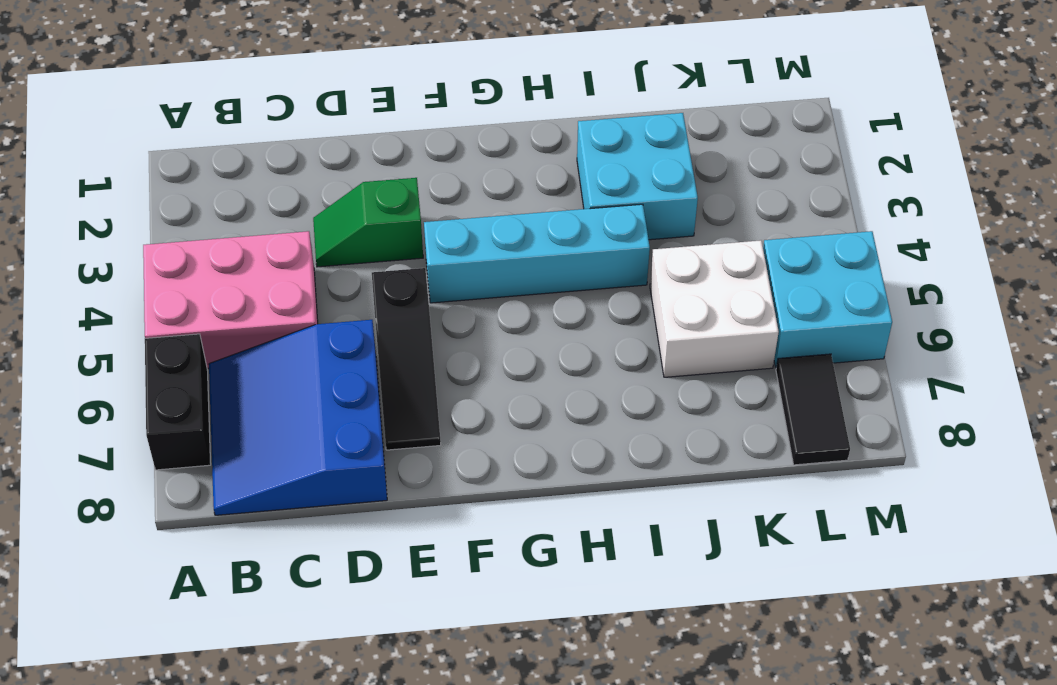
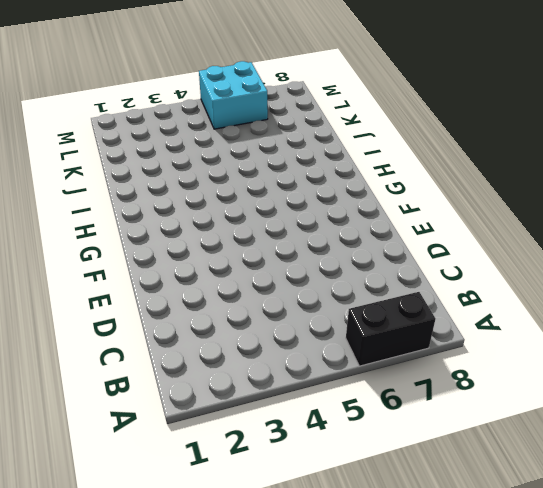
none -> pink 2x3 brick [143,231,318,368]
none -> blue 3x3 slope [209,320,387,515]

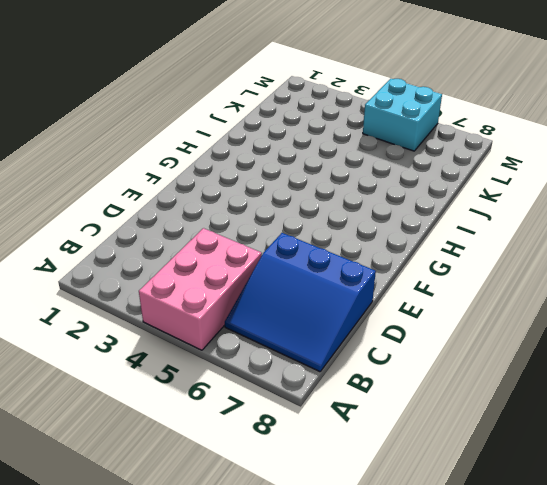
none -> black 1x2 brick [145,334,211,470]
none -> green 1x2 slope [313,178,423,267]

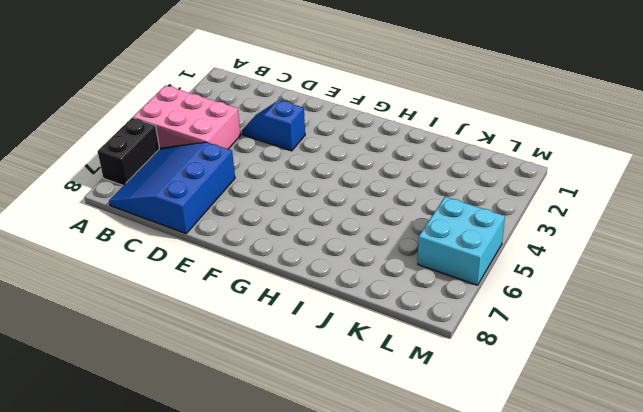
blue 1x2 slope [242,100,305,151] -> green 1x2 slope [313,178,423,267]
none -> black 1x3 slope [372,268,441,450]
none -> cyan 1x4 brick [424,204,650,303]

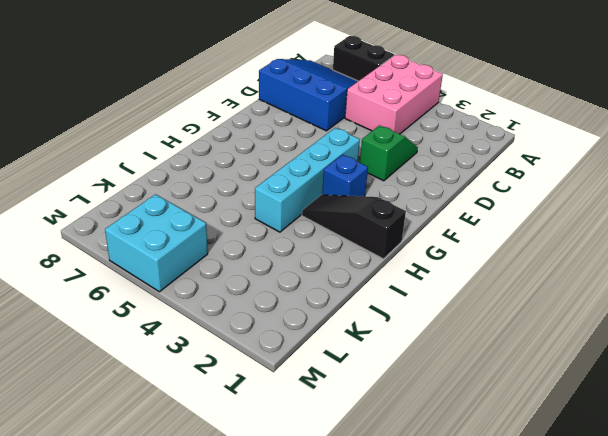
blue 1x1 brick [322,155,368,196] -> none
black 1x3 slope [302,195,406,259] -> black 1x3 slope moved to [372,268,441,450]
none -> cyan 2x2 brick [577,113,698,240]
none -> white 2x2 brick [650,240,779,377]

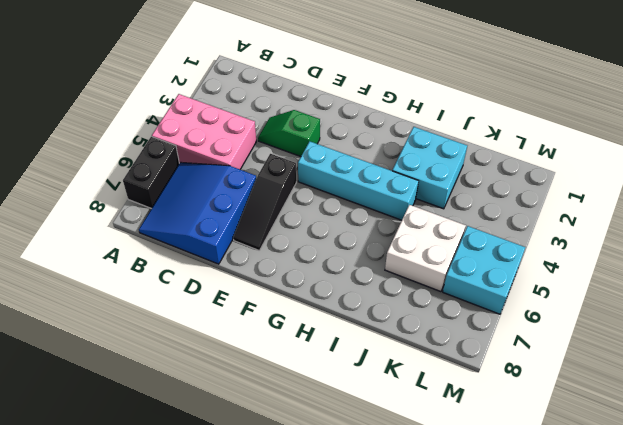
none -> black 1x2 tile [776,354,850,465]

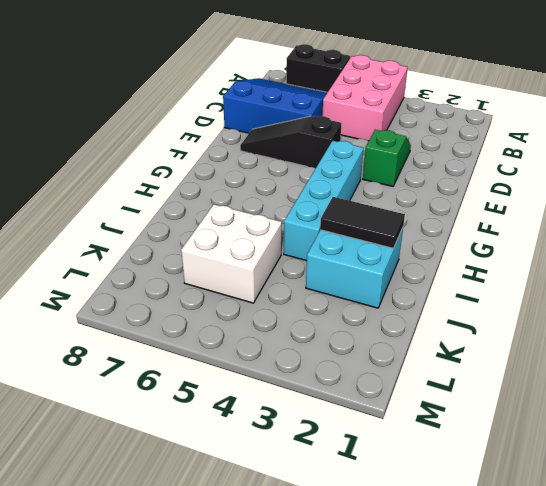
black 1x2 tile [320,197,405,248] -> black 1x2 tile moved to [776,354,850,465]
none -> cyan 2x2 brick [763,231,892,368]

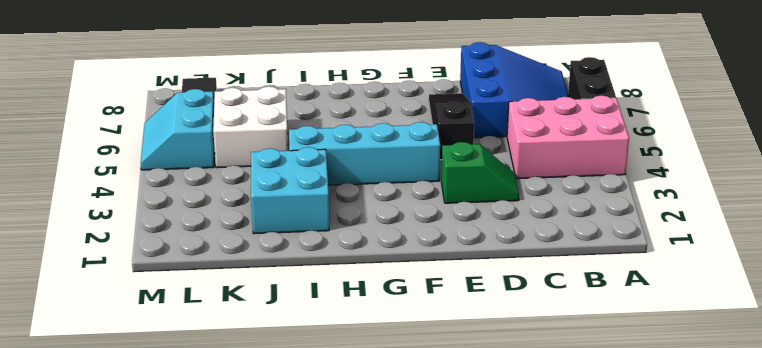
cyan 2x2 slope [141,89,215,170] -> cyan 2x2 brick [763,231,892,368]

